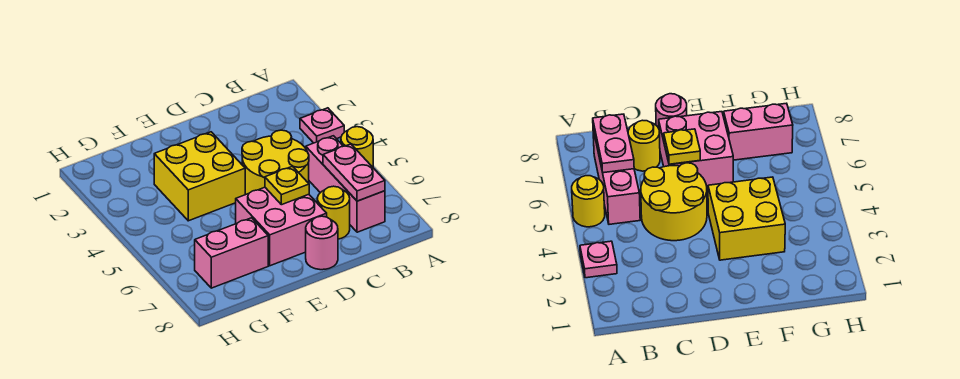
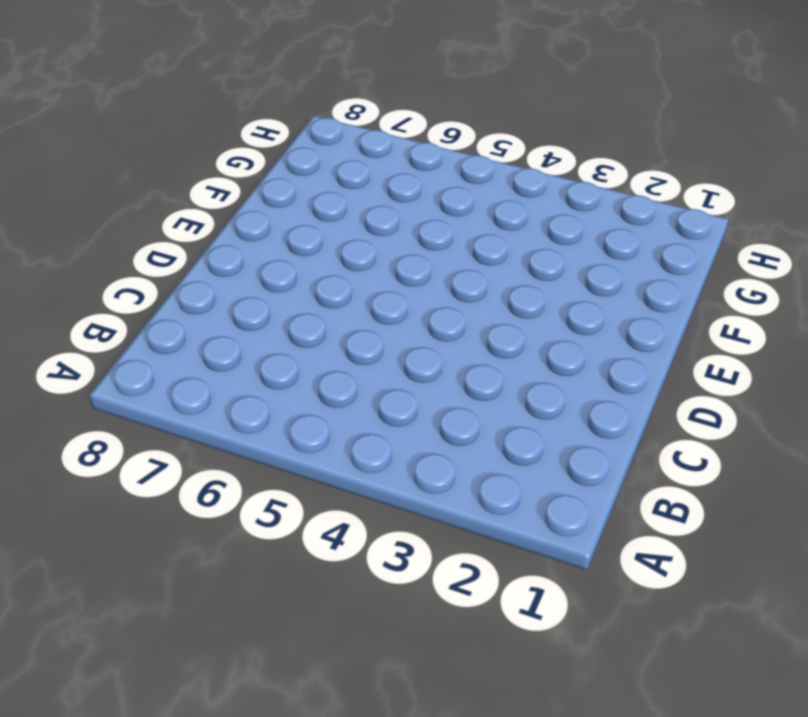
none -> pink 1x1 plate [300,108,344,143]
none -> yellow 1x1 round brick [341,127,373,167]

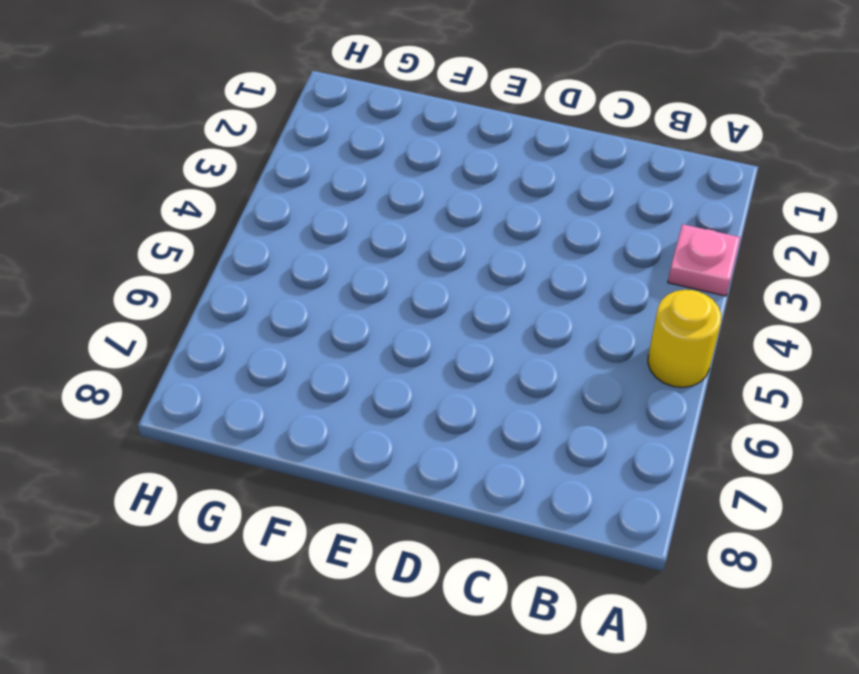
none -> pink 1x3 brick [306,136,385,232]
none -> yellow 2x2 round brick [242,130,309,195]

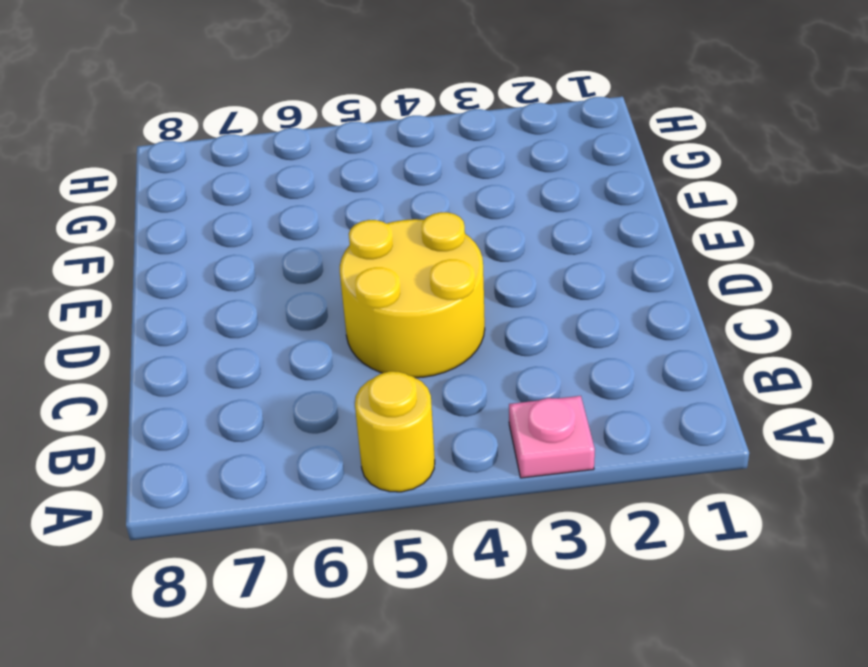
none -> pink 1x3 brick [306,136,385,232]
none -> yellow 1x1 round brick [317,186,350,239]

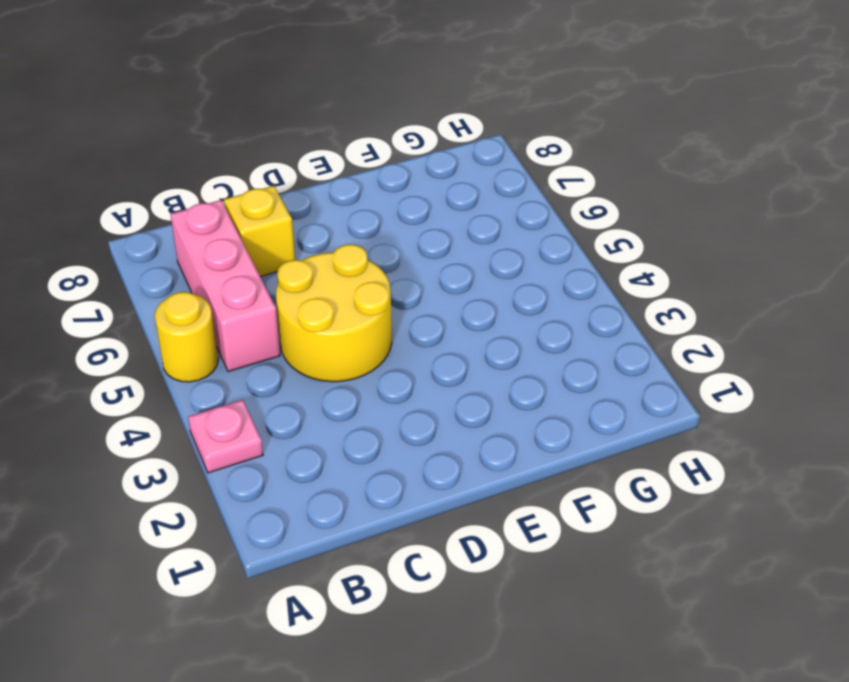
yellow 1x1 brick [224,186,295,277] -> yellow 1x1 round brick [317,186,350,239]
none -> pink 2x2 brick [236,187,327,266]
none -> pink 1x1 round brick [306,216,338,270]

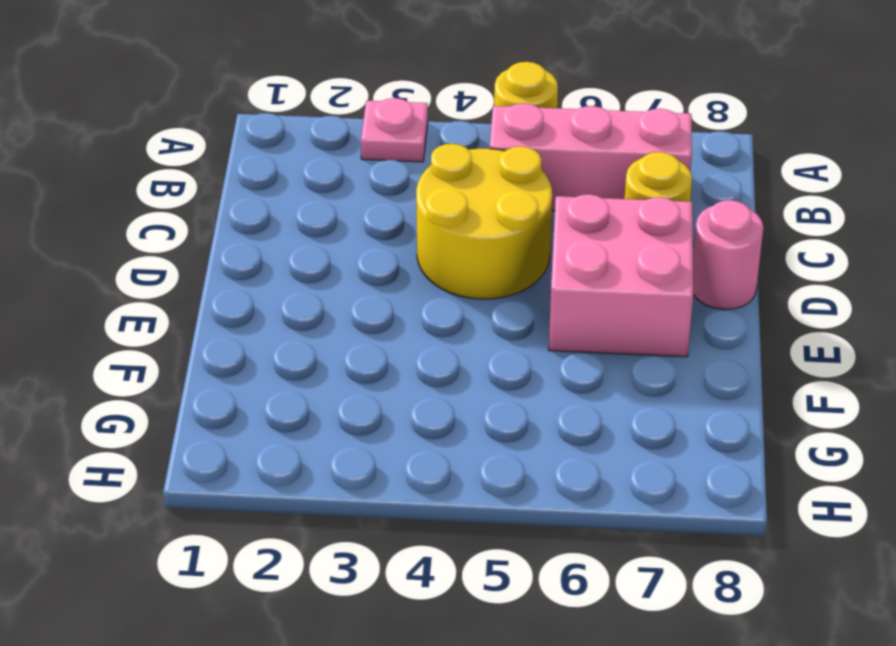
none -> yellow 2x2 brick [154,132,245,221]
none -> pink 1x2 brick [195,218,268,288]

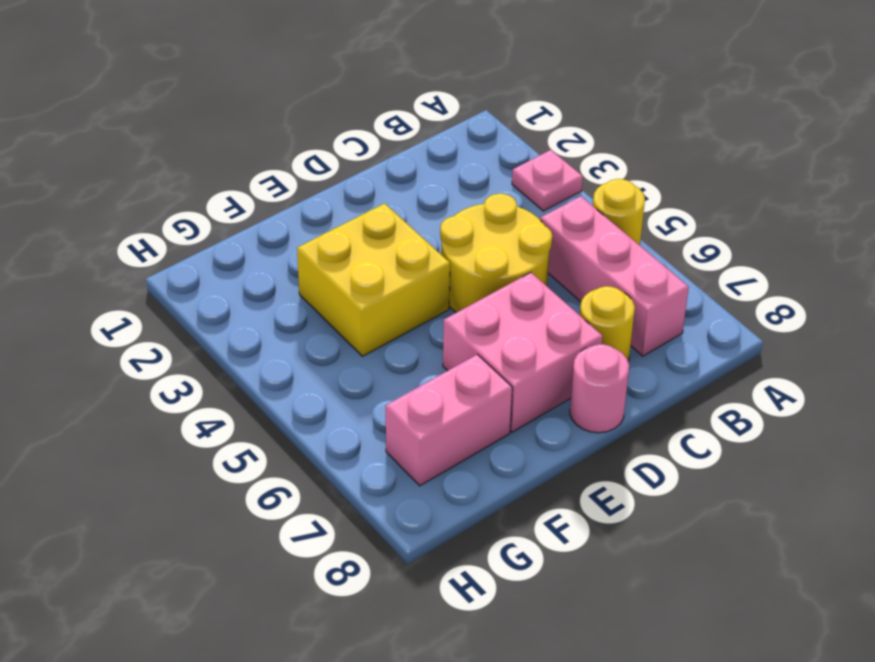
none -> pink 1x2 plate [323,144,385,201]
none -> yellow 1x1 plate [265,166,309,205]

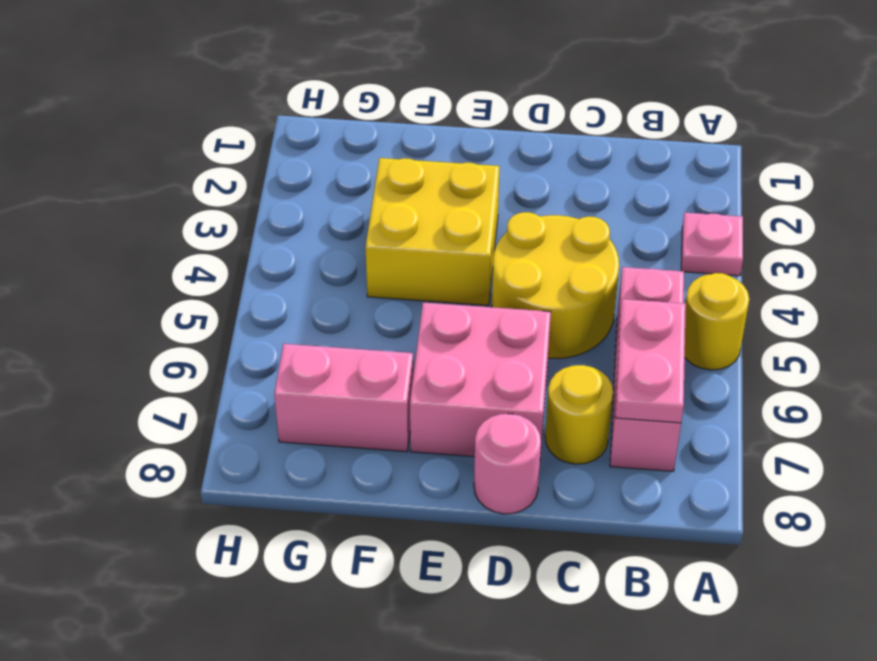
none -> yellow 1x1 plate [265,166,309,205]

